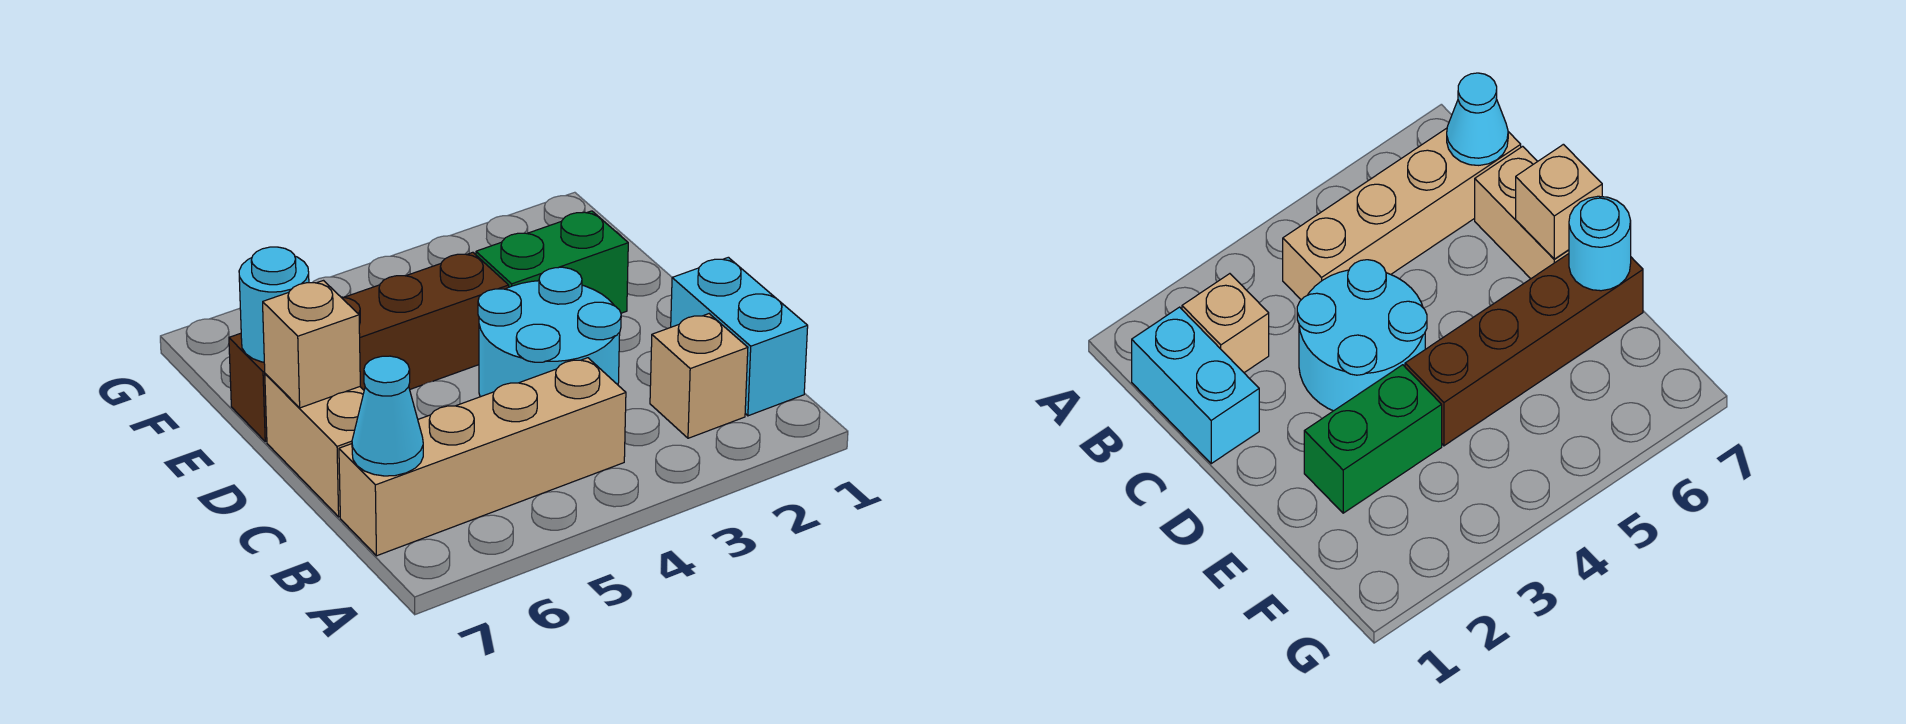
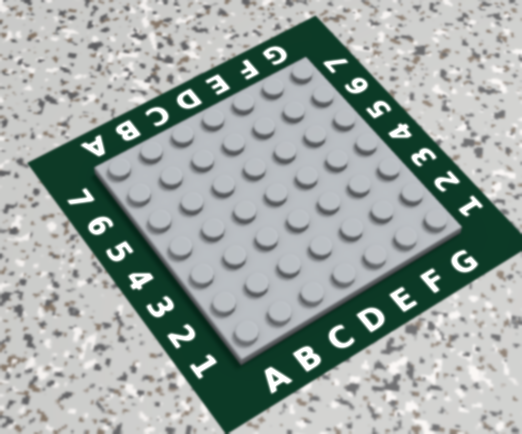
none -> cyan 1x2 brick [671,257,808,416]
none -> tan 1x1 brick [650,314,748,438]

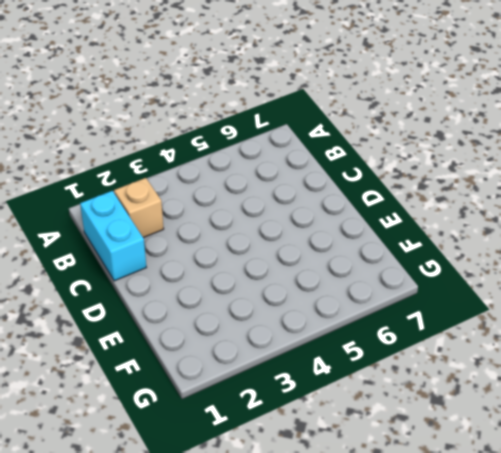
none -> tan 1x4 brick [339,358,626,556]
none -> cyan 2x2 round brick [478,267,621,397]

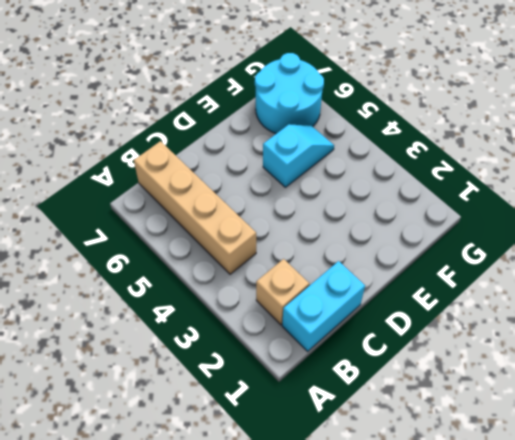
cyan 1x2 slope [263,124,334,187] -> brown 1x4 brick [229,252,509,442]
cyan 2x2 round brick [255,53,324,134] -> cyan 2x2 round brick moved to [478,267,621,397]
none -> tan 1x2 brick [265,374,364,517]
none -> green 1x2 brick [476,211,628,313]

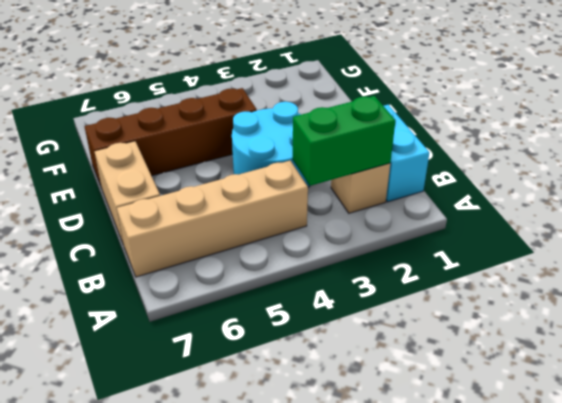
green 1x2 brick [292,96,395,186] -> green 1x2 brick moved to [476,211,628,313]
none -> cyan 1x1 cone [352,356,423,476]
none -> tan 1x1 brick [263,281,360,408]

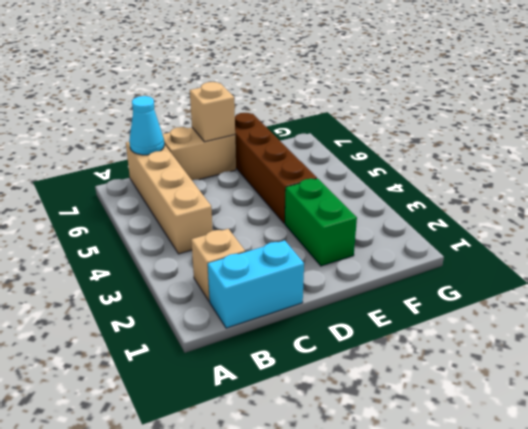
none -> cyan 2x2 round brick [478,267,621,397]
none -> cyan 1x1 round brick [239,247,309,362]

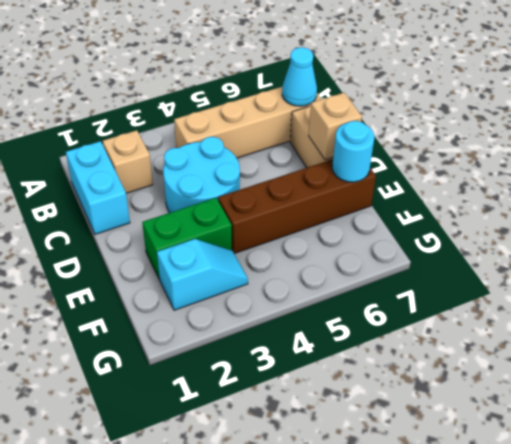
cyan 1x2 slope [157,239,248,310] -> none

